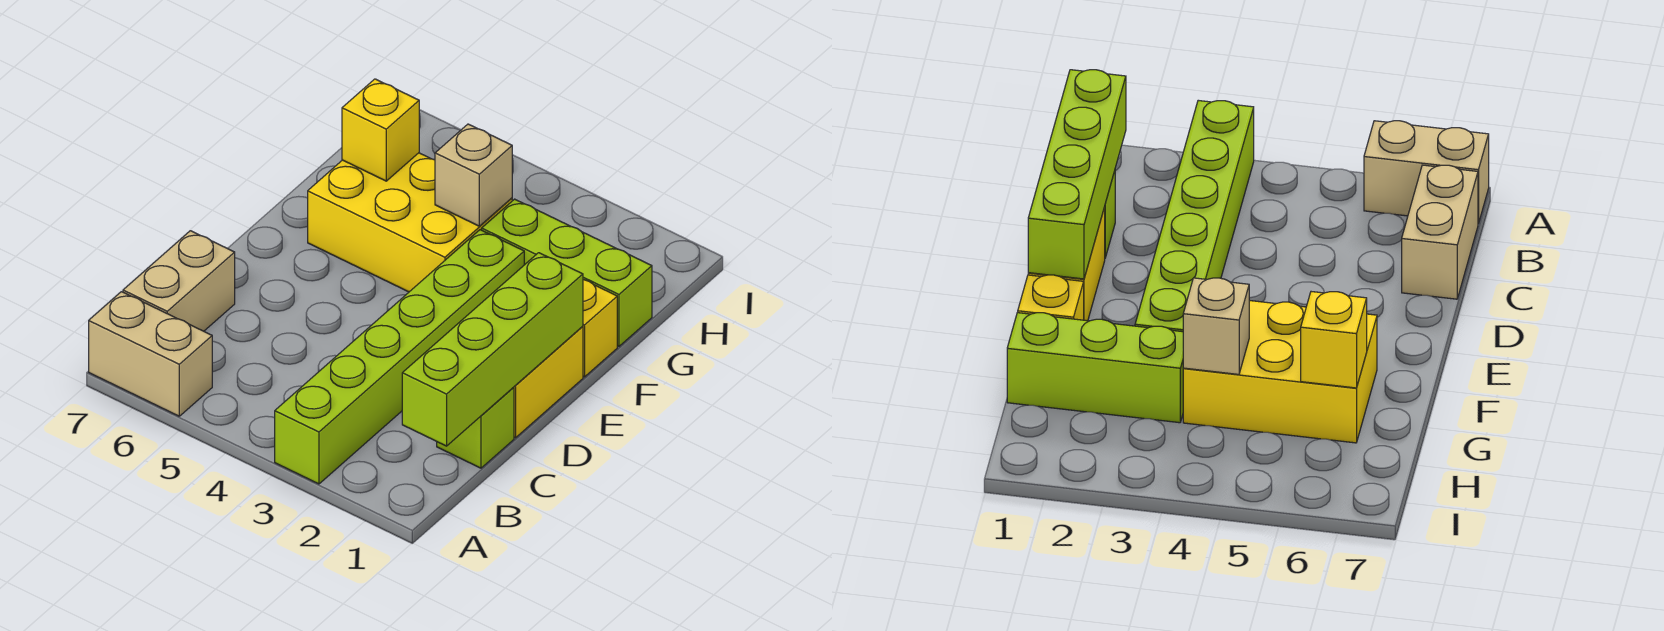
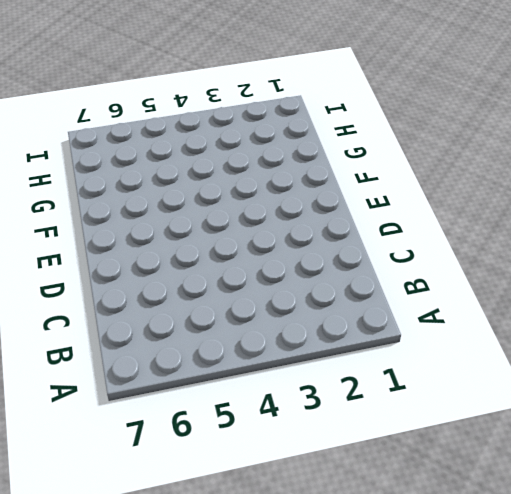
none -> lime 1x6 brick [275,230,524,484]
none -> tan 1x2 brick [89,292,212,416]

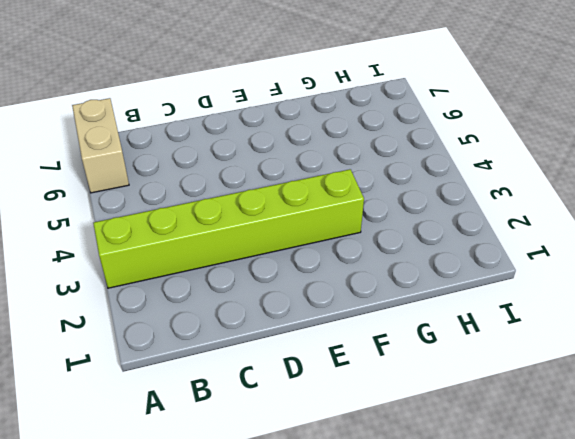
none -> tan 1x2 brick [123,231,235,331]
none -> lime 1x1 brick [437,387,514,468]

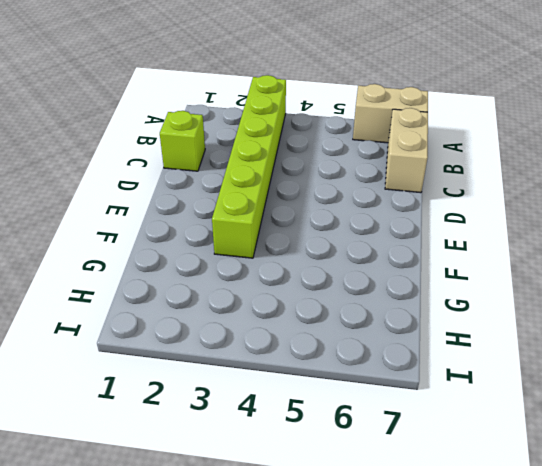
none -> yellow 1x2 brick [514,326,583,438]
none -> yellow 1x1 brick [583,280,617,377]

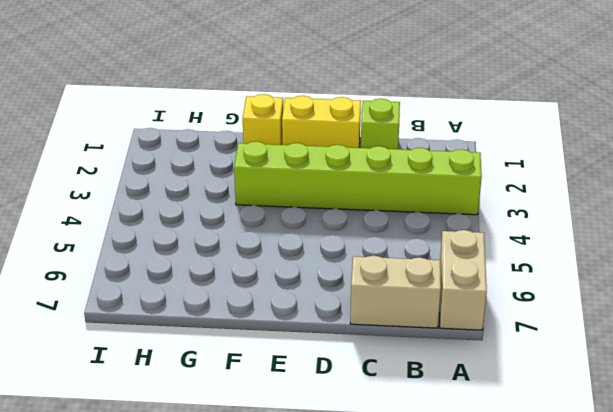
none -> yellow 2x3 brick [308,153,512,292]
none -> lime 1x3 brick [482,199,652,346]

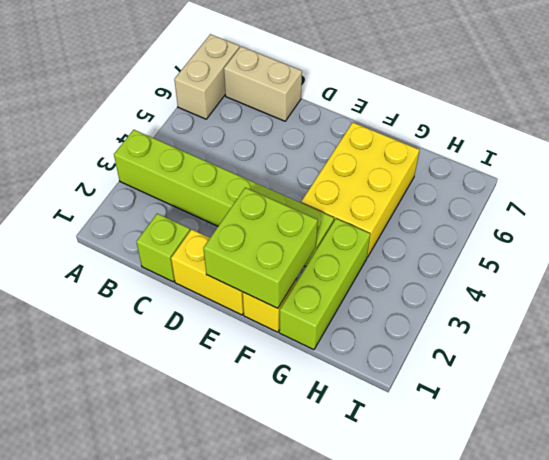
lime 2x2 brick [203,188,318,308] -> lime 1x4 brick [402,253,583,446]
none -> tan 1x1 brick [435,124,512,226]
none -> yellow 1x1 brick [342,79,419,181]

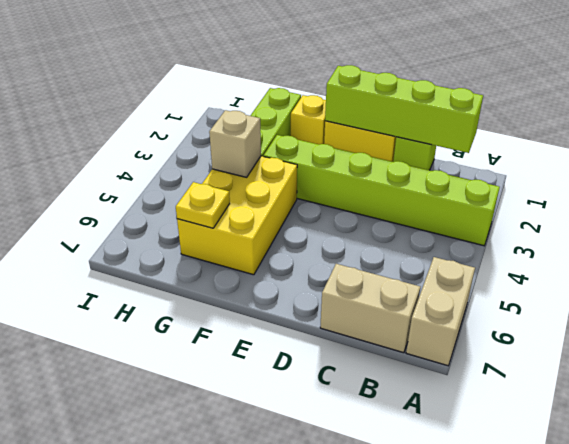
yellow 1x1 plate [176,182,230,228] -> yellow 1x1 brick [342,79,419,181]

